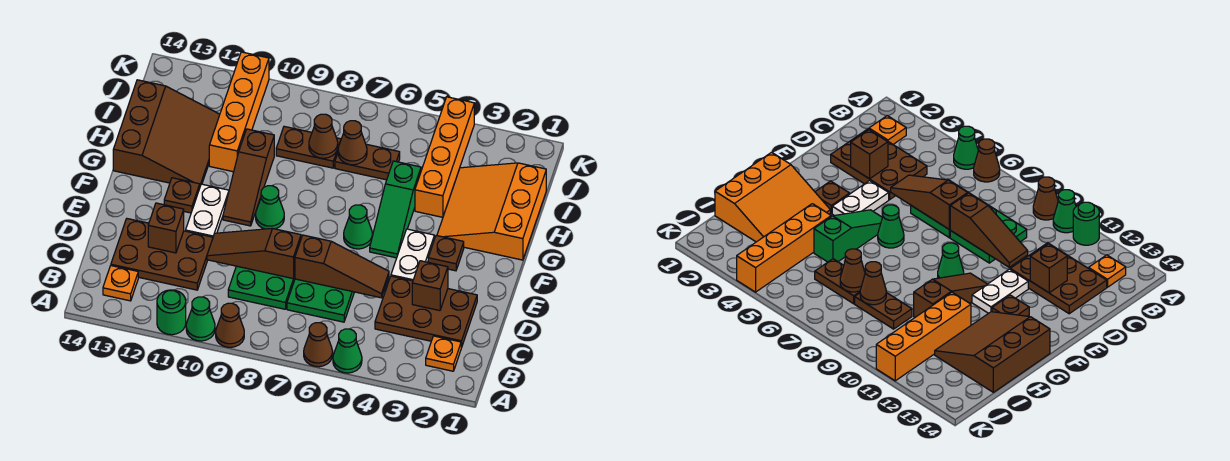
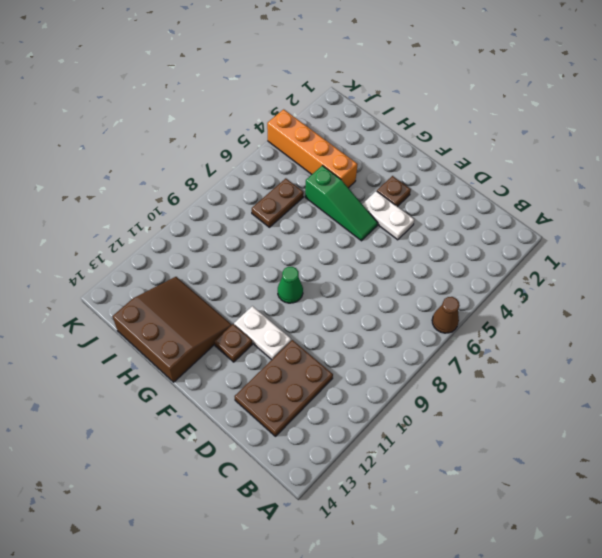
none -> green 1x1 cone [333,329,362,373]
none -> brown 1x1 cone [216,303,244,347]
none -> green 1x1 cone [186,297,215,341]
none -> green 1x1 round brick [157,290,186,335]

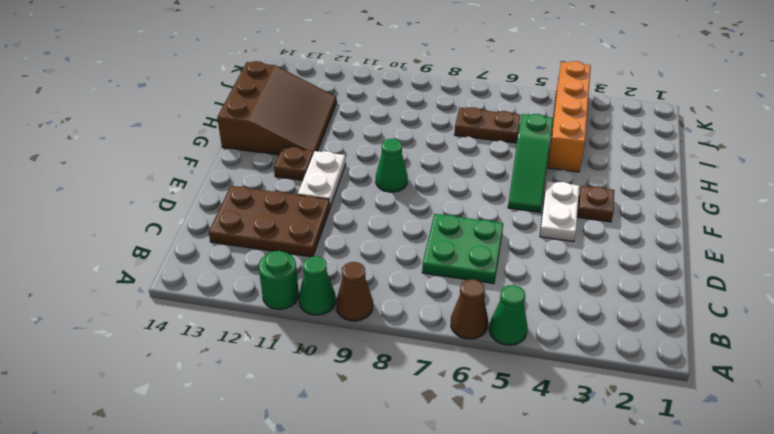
none -> orange 1x1 plate [426,336,461,371]
none -> orange 1x1 plate [103,266,138,301]
none -> brown 2x3 plate [375,276,477,348]
none -> green 2x2 plate [228,266,295,309]

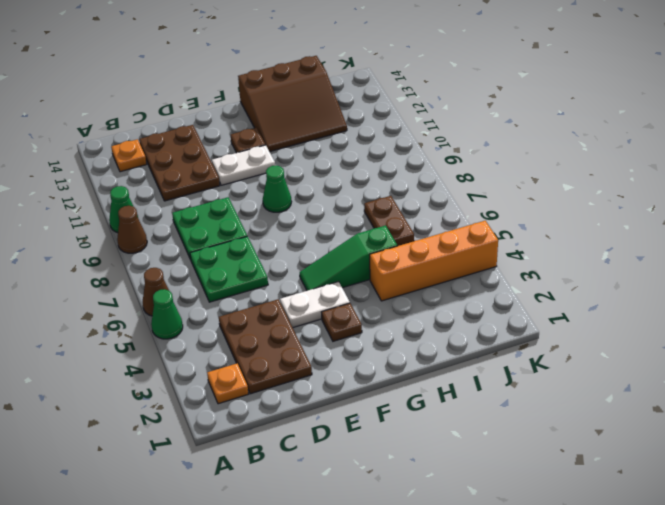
none -> green 1x1 round brick [157,290,186,335]
none -> green 1x1 cone [344,205,372,249]
none -> brown 1x3 slope [223,129,274,226]
none -> orange 3x3 slope [437,163,546,260]

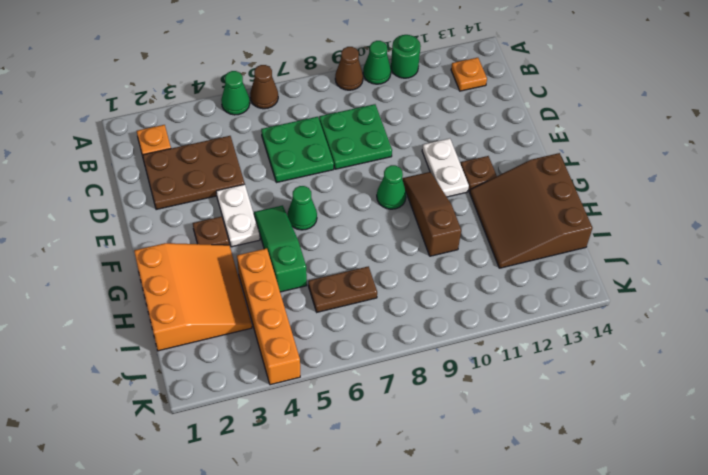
none -> brown 2x3 plate [111,219,213,290]
none -> orange 1x4 brick [209,52,269,172]
none -> brown 1x2 plate [276,126,341,168]
none -> brown 1x1 brick [412,261,448,311]

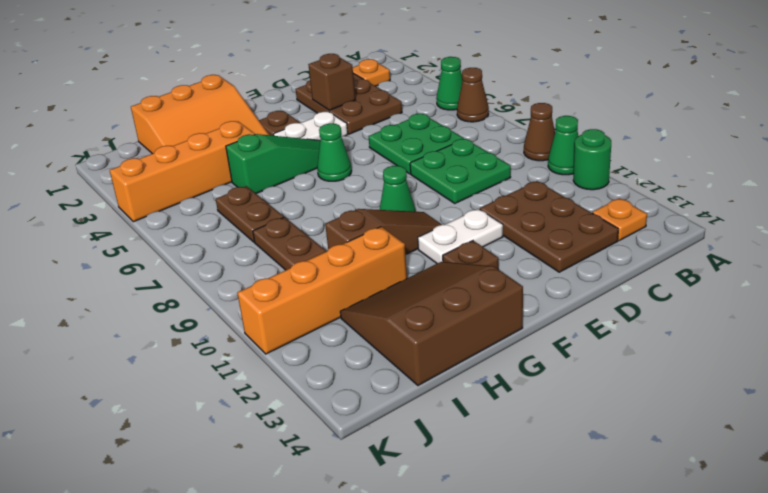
none -> brown 1x3 slope [295,235,389,298]
none -> brown 1x3 slope [207,229,301,279]
none -> brown 1x1 brick [148,203,184,253]
none -> brown 1x1 cone [338,121,367,165]

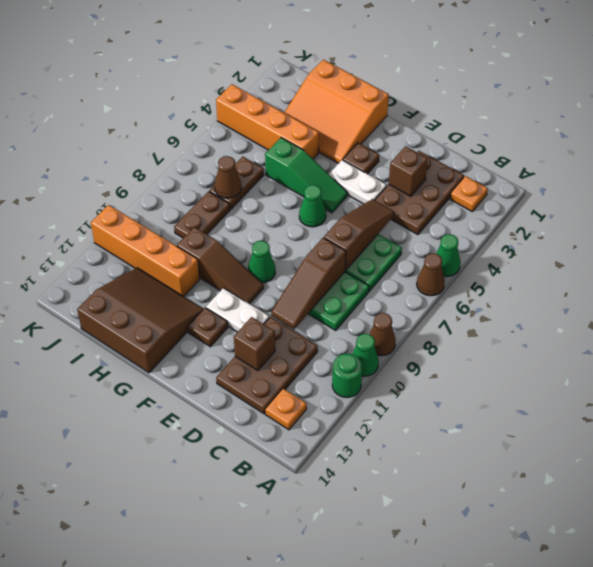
none -> brown 1x1 cone [309,114,338,158]

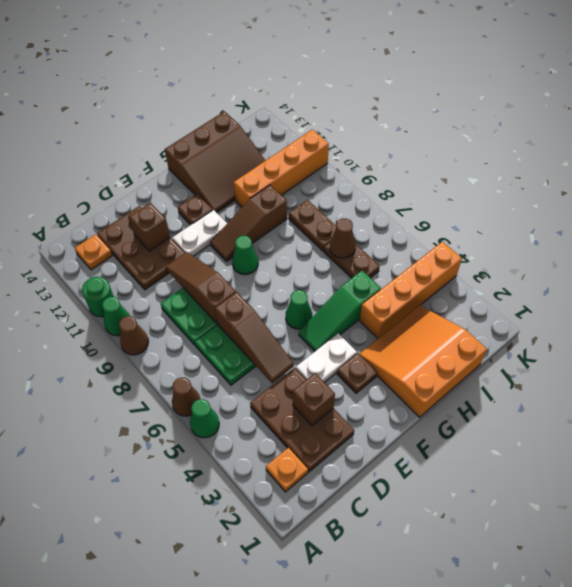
none -> brown 1x1 cone [309,114,338,158]

